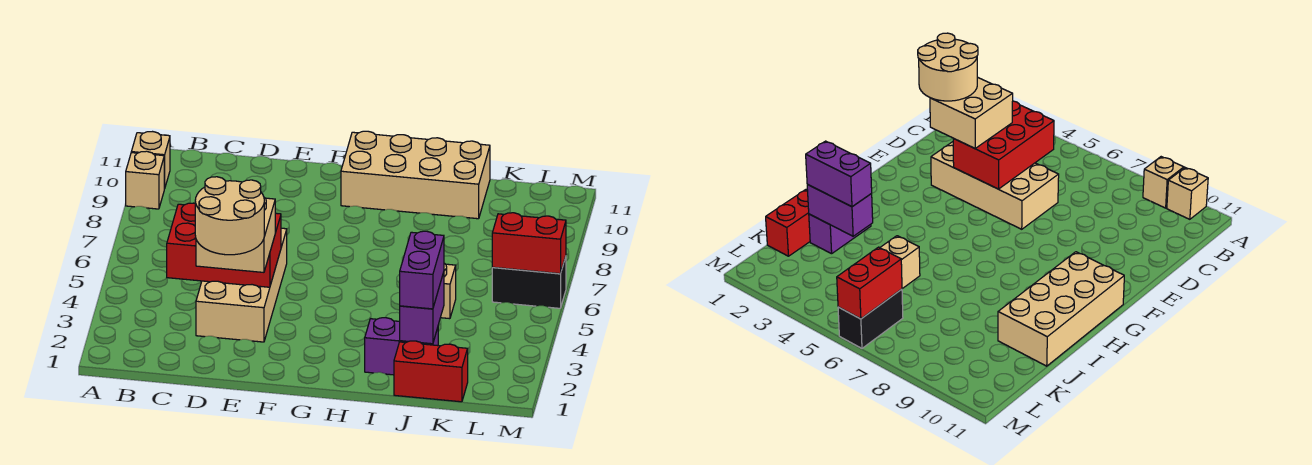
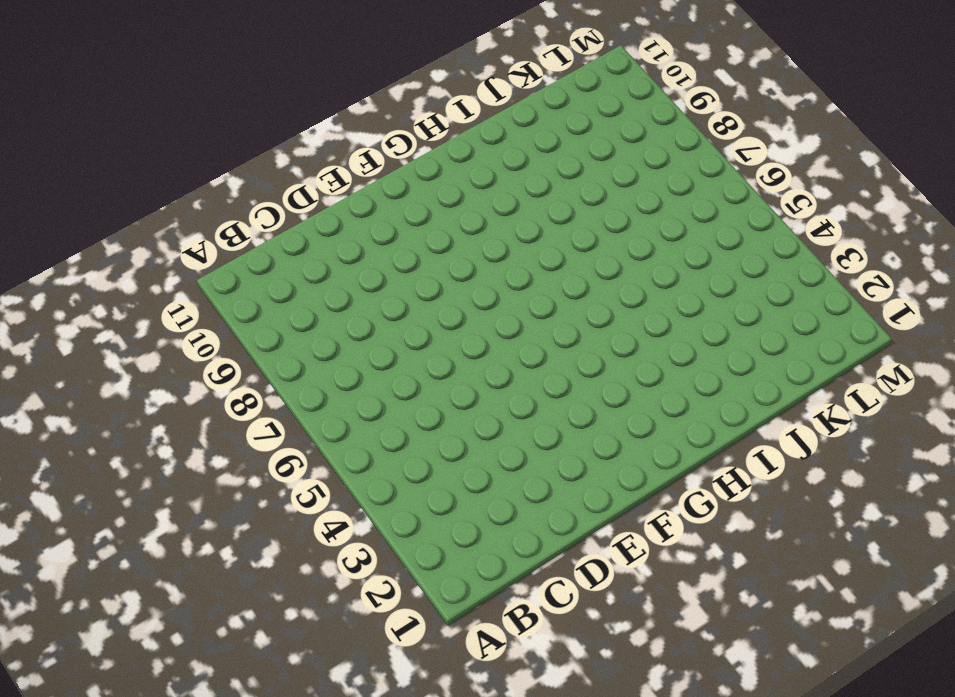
none -> tan 1x1 brick [126,151,164,209]
none -> tan 1x1 brick [131,132,170,189]
none -> tan 2x4 brick [196,228,287,342]

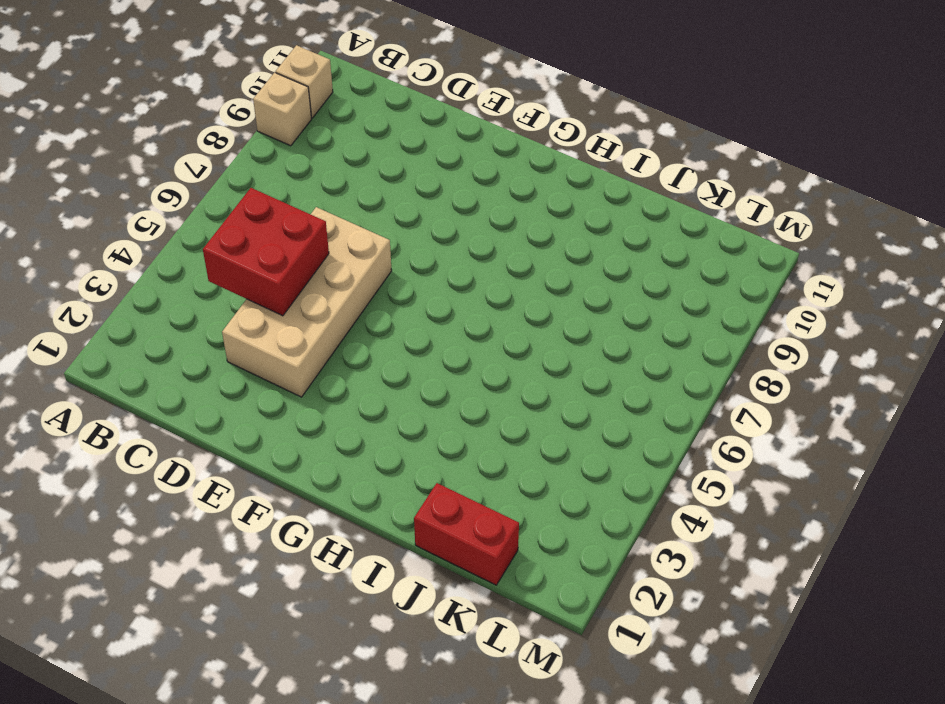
red 2x2 brick [203,188,329,316] -> red 2x3 brick [167,203,281,287]
none -> tan 2x4 brick [341,131,490,219]
none -> purple 1x2 brick [365,318,438,375]
none -> tan 1x1 brick [441,263,456,319]

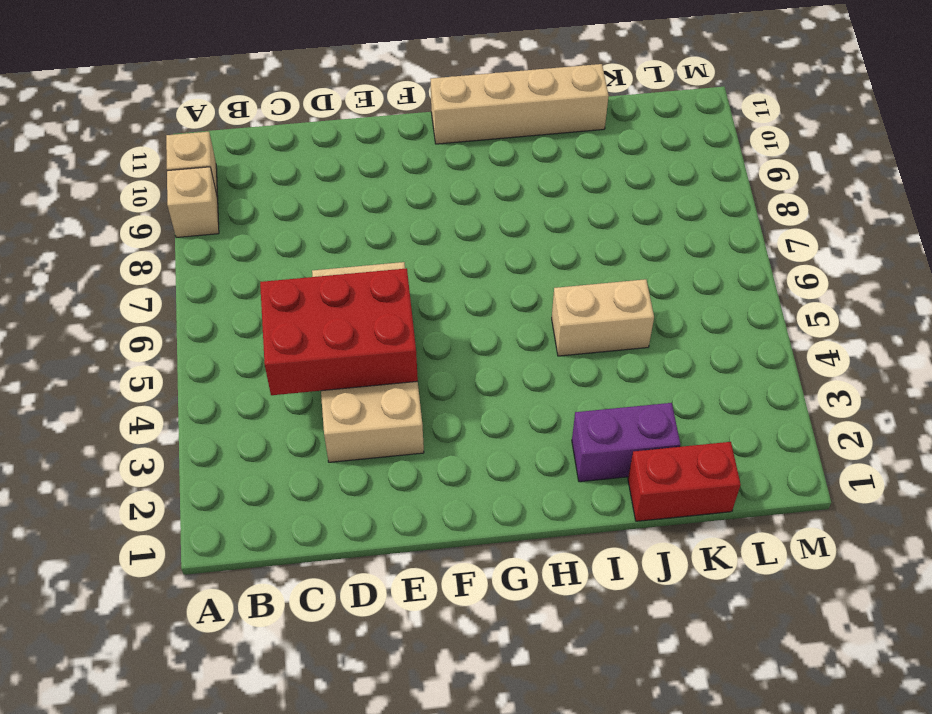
tan 1x4 brick [430,64,609,144] -> tan 2x4 brick [341,131,490,219]
tan 1x2 brick [552,279,654,356] -> tan 1x1 brick [441,263,456,319]
none -> black 1x2 brick [492,257,566,308]
none -> purple 1x2 brick [400,272,444,344]
none -> red 1x2 brick [492,213,566,274]

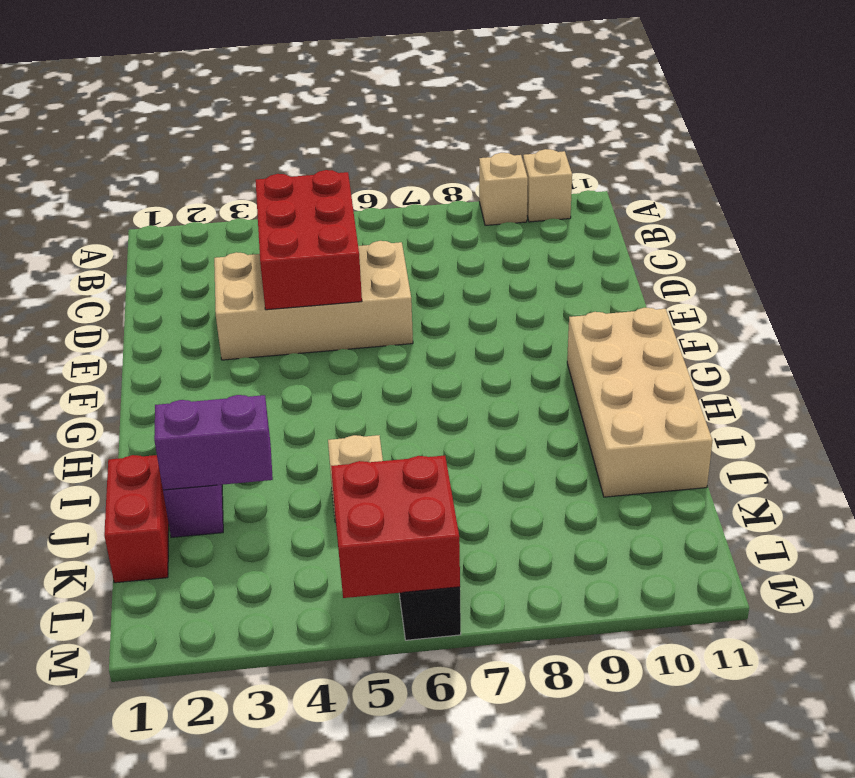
red 2x2 brick [331,456,460,598] -> red 1x2 brick [492,213,566,274]
none -> tan 2x2 brick [196,198,275,272]
none -> purple 1x2 brick [400,231,444,309]
none -> tan 2x2 round brick [195,177,264,255]

